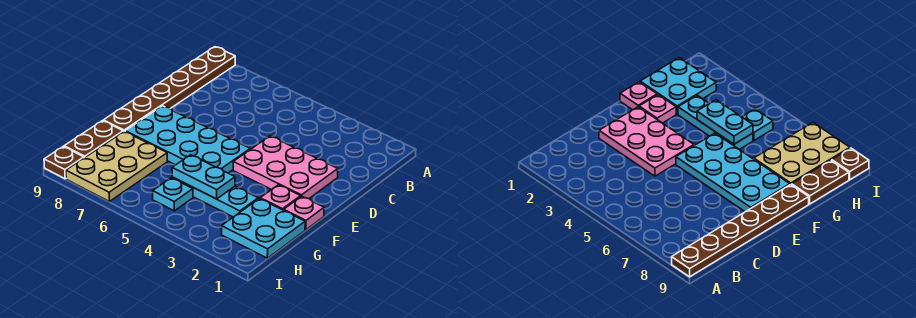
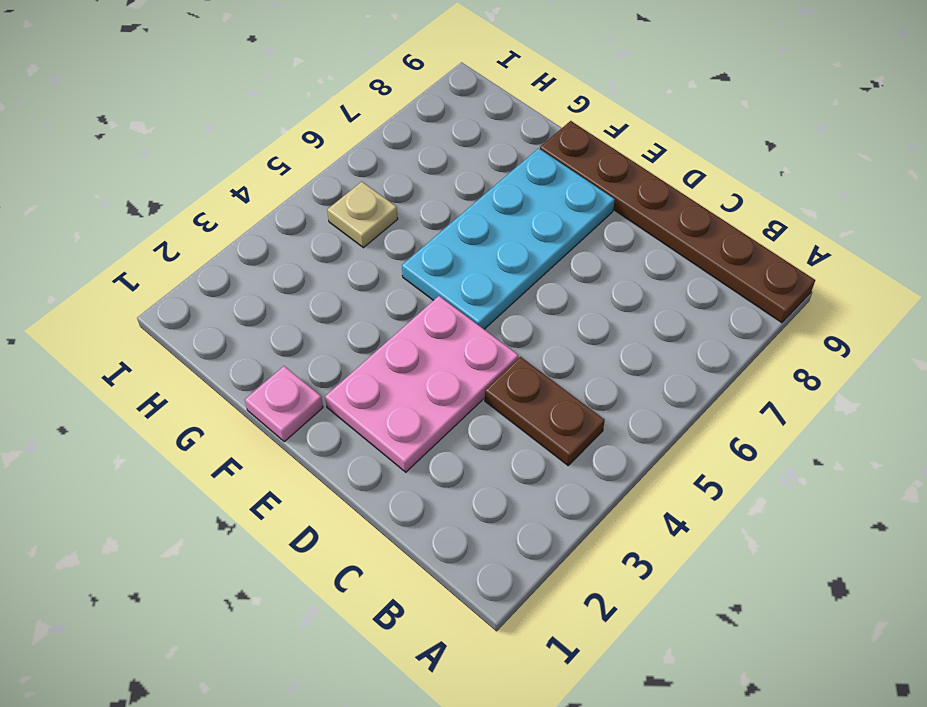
brown 1x2 plate [485,357,605,465] -> brown 1x2 plate moved to [64,121,123,158]
tan 1x1 plate [327,182,398,248] -> cyan 1x1 plate [153,178,193,211]
none -> pink 1x1 plate [260,185,301,210]
none -> cyan 2x2 plate [222,199,305,258]
none -> cyan 1x3 plate [172,177,258,217]

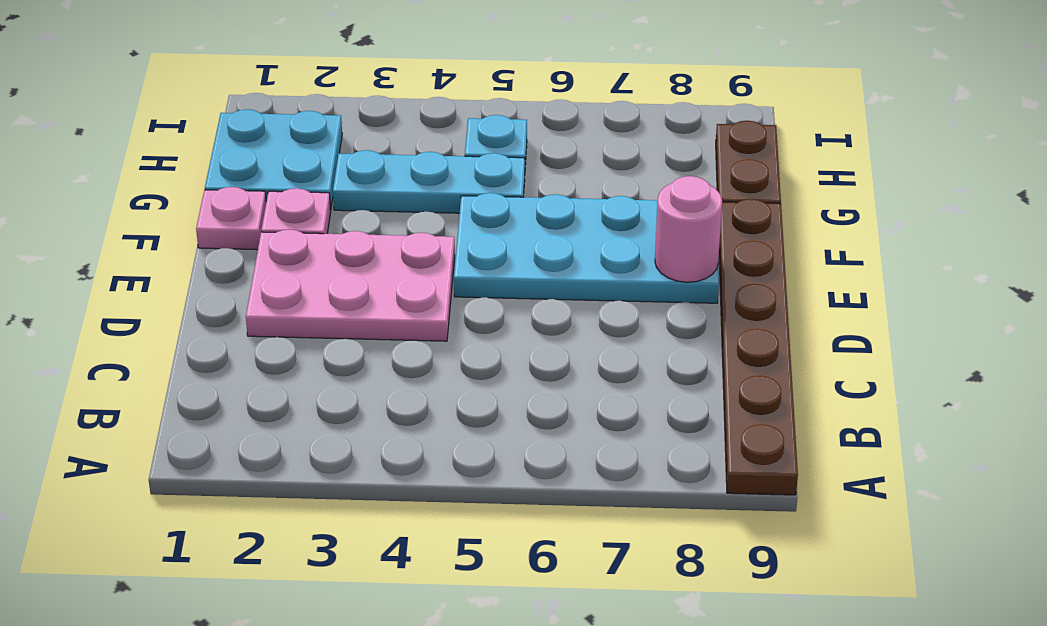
pink 1x1 round brick [655,176,722,282] -> none
none -> tan 2x3 plate [66,131,167,201]
none -> brown 1x1 plate [44,147,84,179]
none -> cyan 1x2 plate [172,155,235,199]

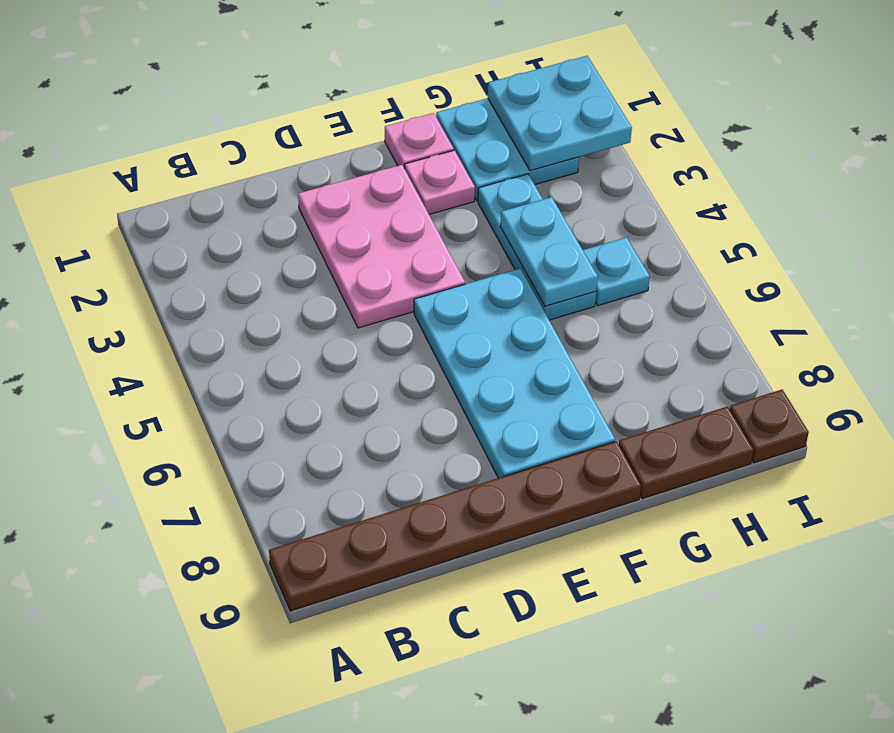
cyan 2x2 plate [488,56,632,171] -> none
none -> tan 2x3 plate [66,131,167,201]

